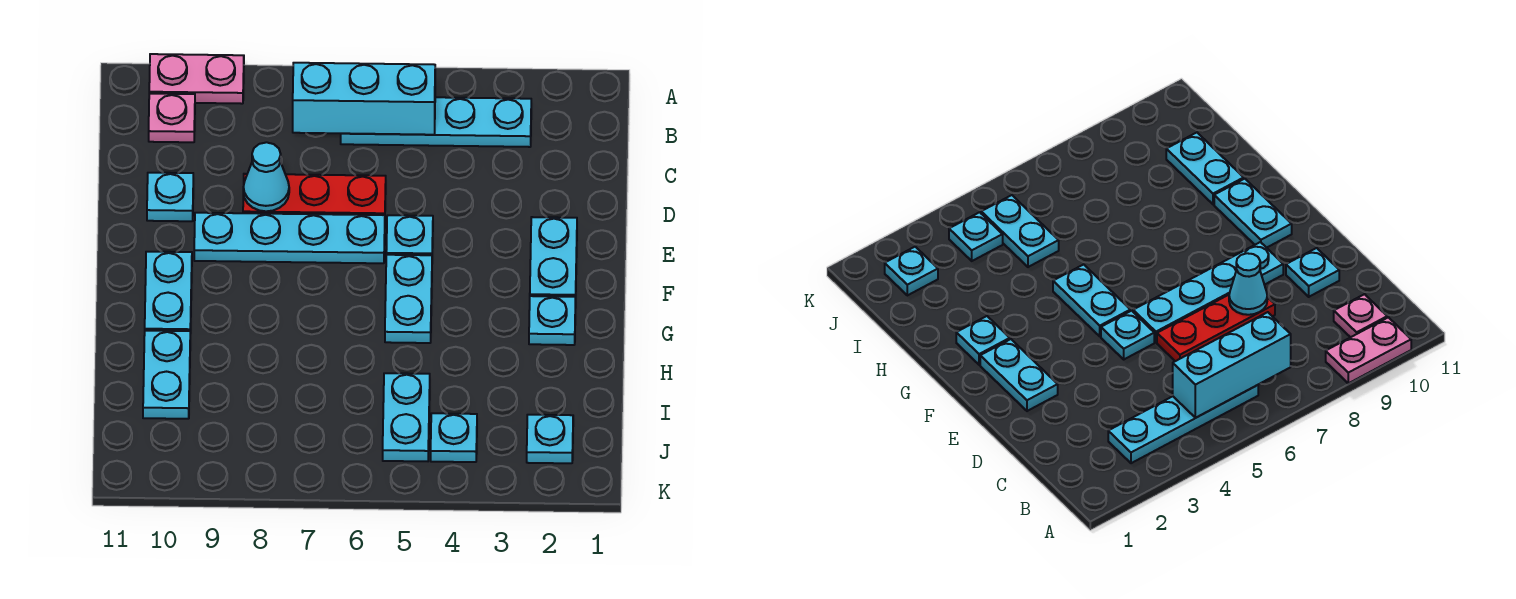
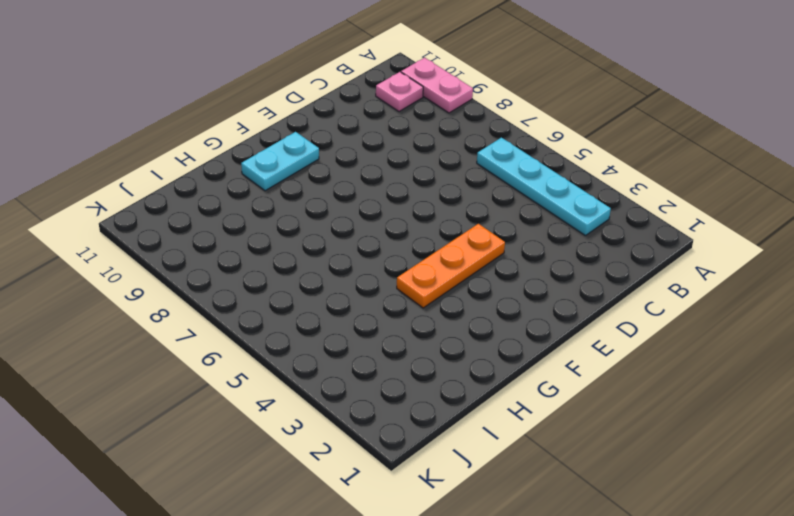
orange 1x3 plate [397,224,505,308] -> none
none -> red 1x3 plate [243,174,386,215]
none -> cyan 1x1 plate [147,173,193,221]
none -> cyan 1x2 plate [530,217,577,297]

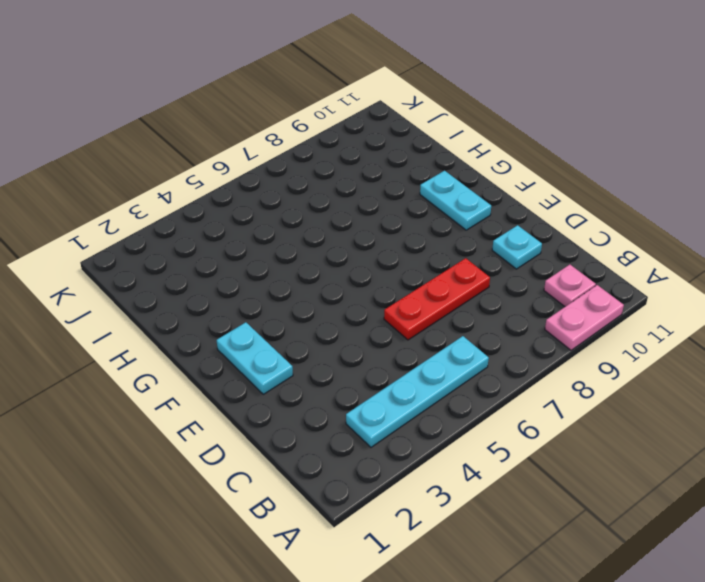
none -> cyan 1x1 plate [386,215,433,255]
none -> cyan 1x4 plate [194,213,385,263]
none -> cyan 1x2 plate [385,255,432,343]

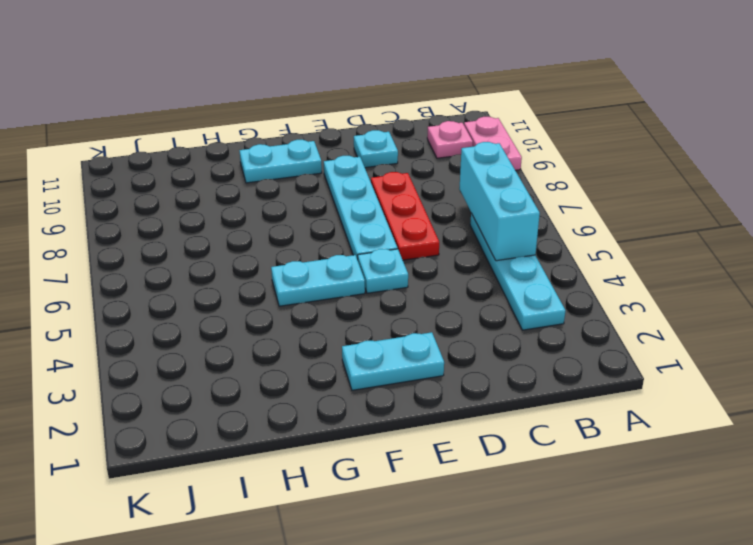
none -> cyan 1x1 plate [529,296,576,345]
none -> cyan 1x2 plate [143,331,190,419]
none -> cyan 1x2 plate [383,373,430,461]

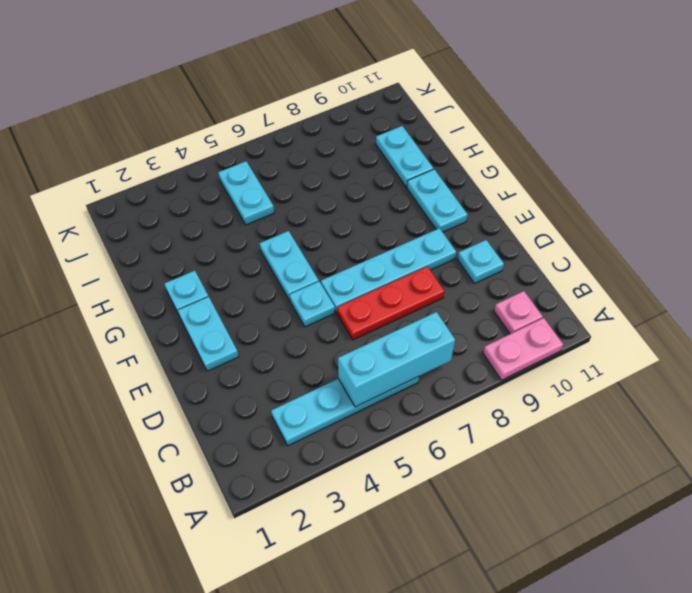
none -> cyan 1x1 plate [527,415,573,463]
none -> cyan 1x1 plate [431,413,477,462]
none -> cyan 1x1 cone [243,142,289,211]

